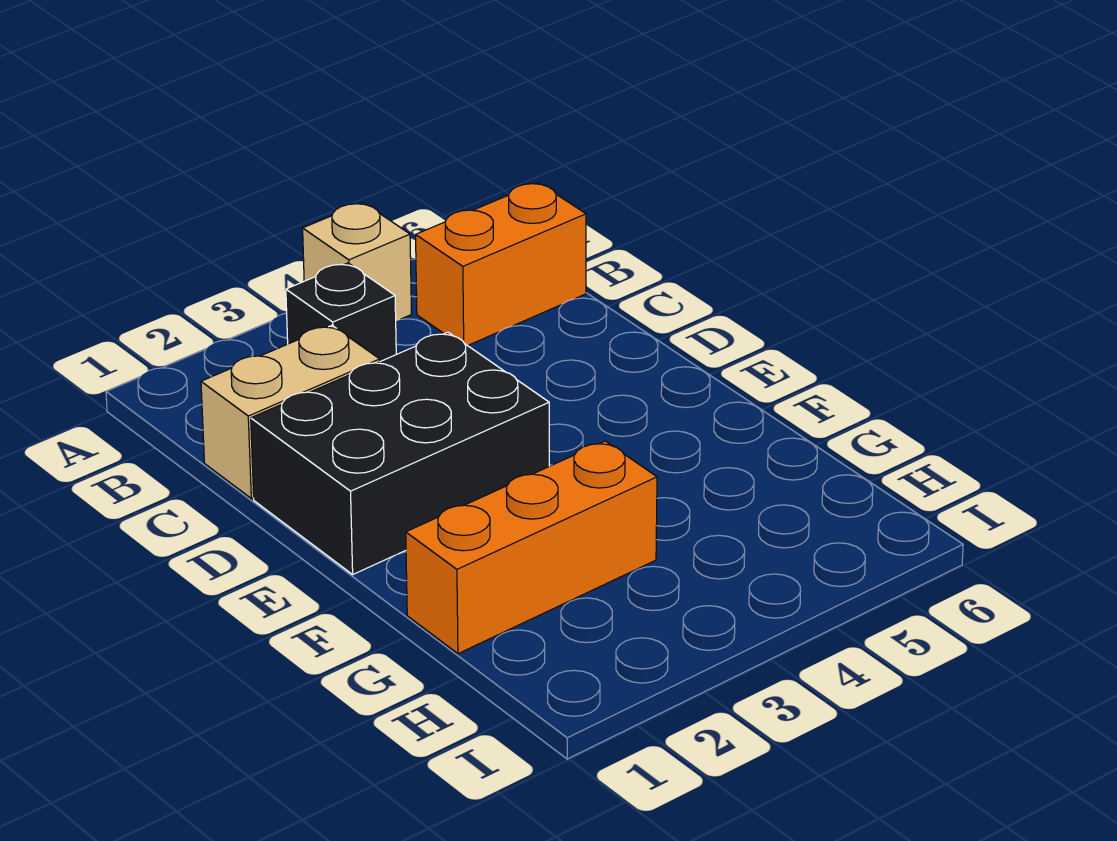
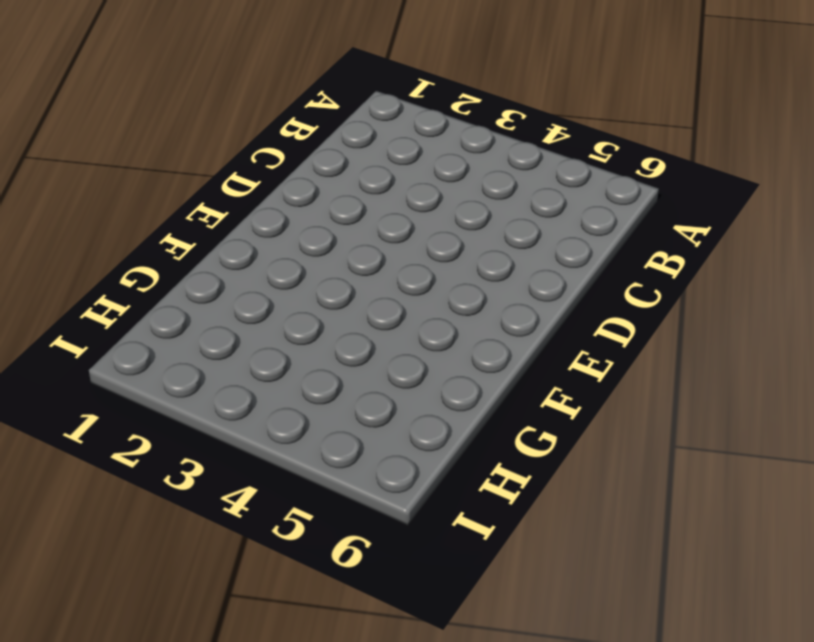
none -> tan 1x1 brick [303,203,411,320]
none -> black 1x1 brick [286,263,396,361]

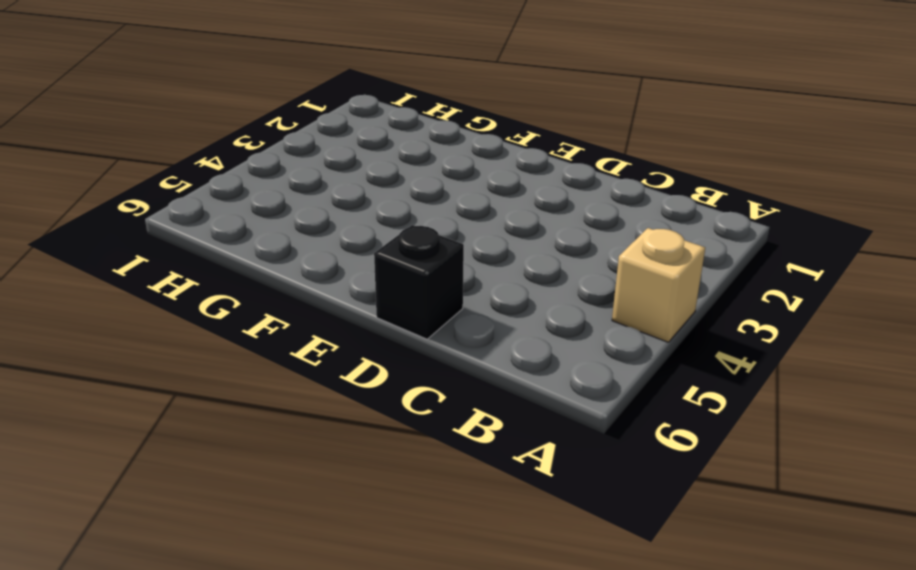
black 1x1 brick [374,225,464,339] -> black 1x1 brick moved to [286,263,396,361]
none -> orange 1x2 brick [416,183,586,346]
none -> tan 1x2 brick [201,325,380,499]

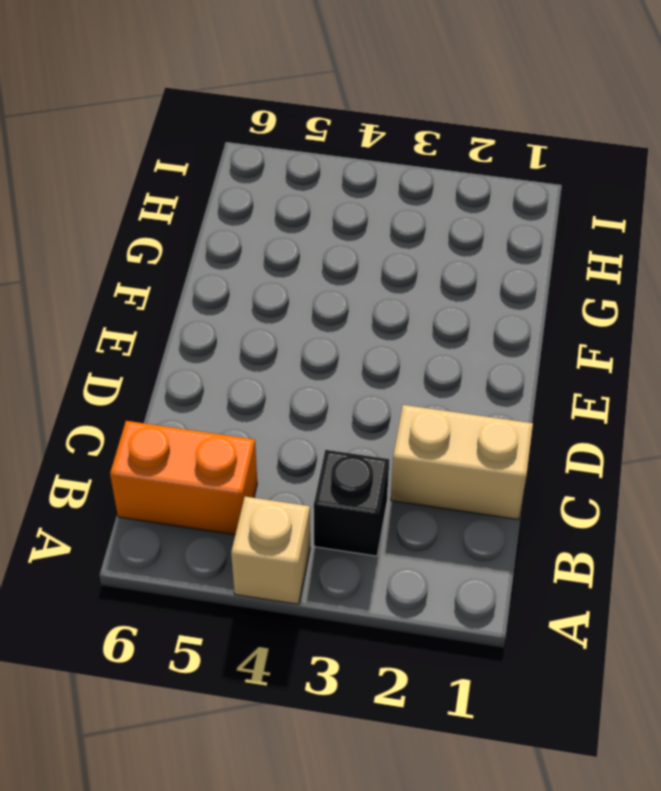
none -> black 2x3 brick [251,332,549,574]
none -> orange 1x3 brick [406,441,657,654]

